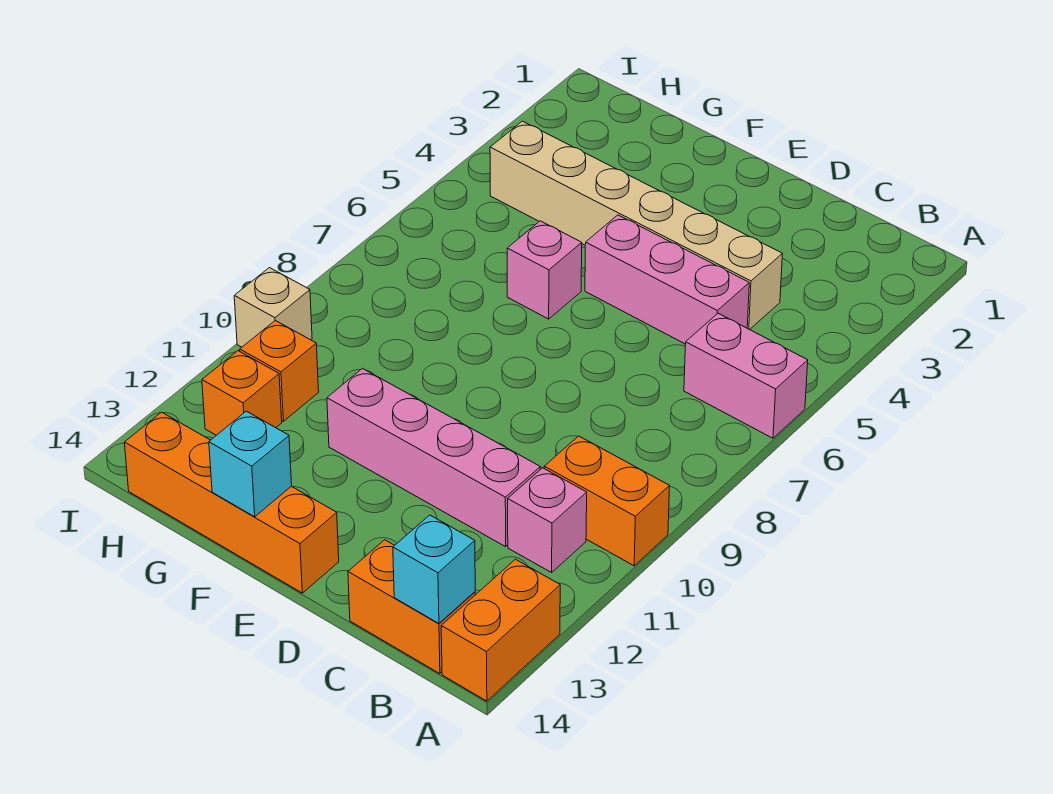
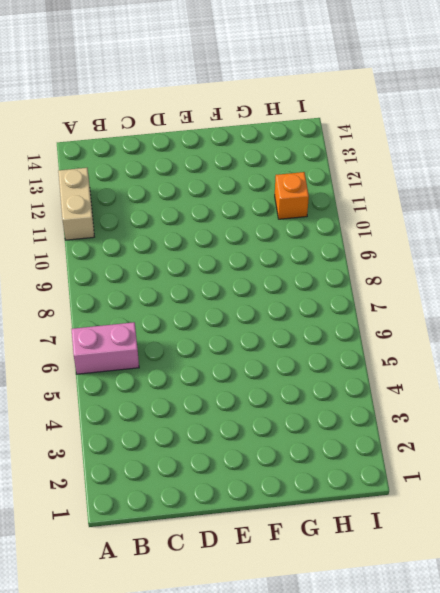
tan 1x2 brick [58,168,94,240] -> none
none -> orange 1x2 brick [544,436,670,566]
none -> orange 1x2 brick [441,559,560,701]
none -> pink 1x1 brick [508,468,587,573]

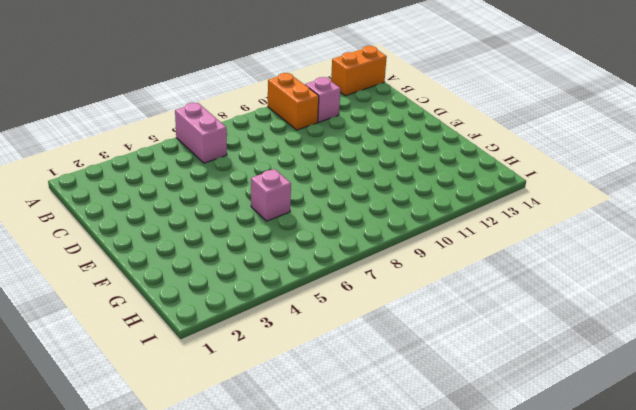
none -> orange 1x2 brick [348,540,475,674]
none -> tan 1x6 brick [490,121,782,330]
none -> pink 1x3 brick [585,215,749,344]

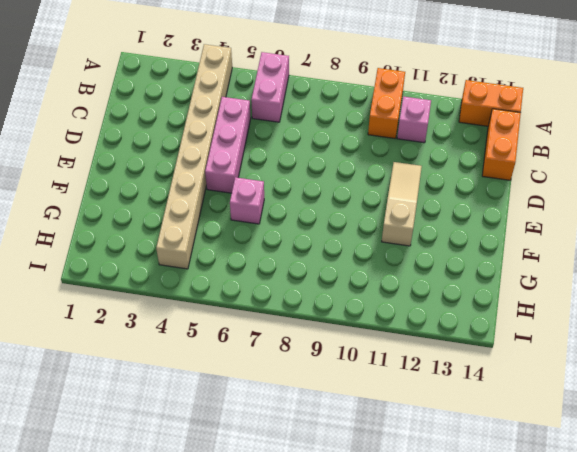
tan 1x8 brick [156,44,232,269] -> tan 1x6 brick [490,121,782,330]
tan 1x3 slope [382,162,422,246] -> pink 1x4 brick [327,368,540,547]
none -> orange 1x4 brick [124,412,339,593]
none -> orange 1x1 brick [240,321,319,421]
none -> orange 1x1 brick [202,351,282,435]

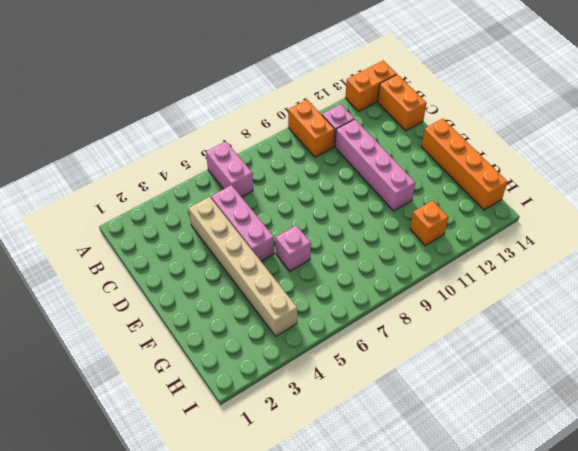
none -> orange 1x1 brick [202,351,282,435]
none -> tan 1x1 brick [234,268,312,347]
none -> cyan 1x1 brick [393,515,475,623]

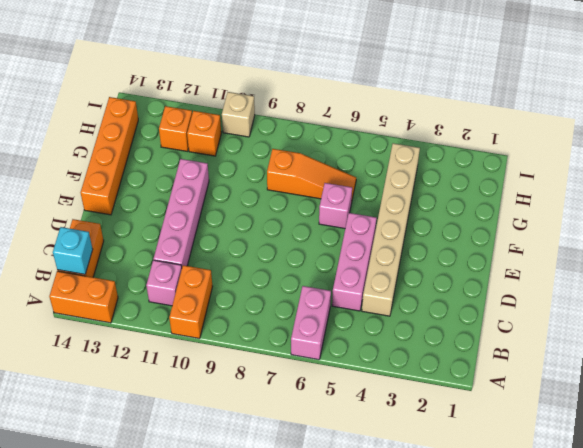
orange 1x3 slope [267,149,356,203] -> none
none -> cyan 1x1 brick [209,411,292,517]

